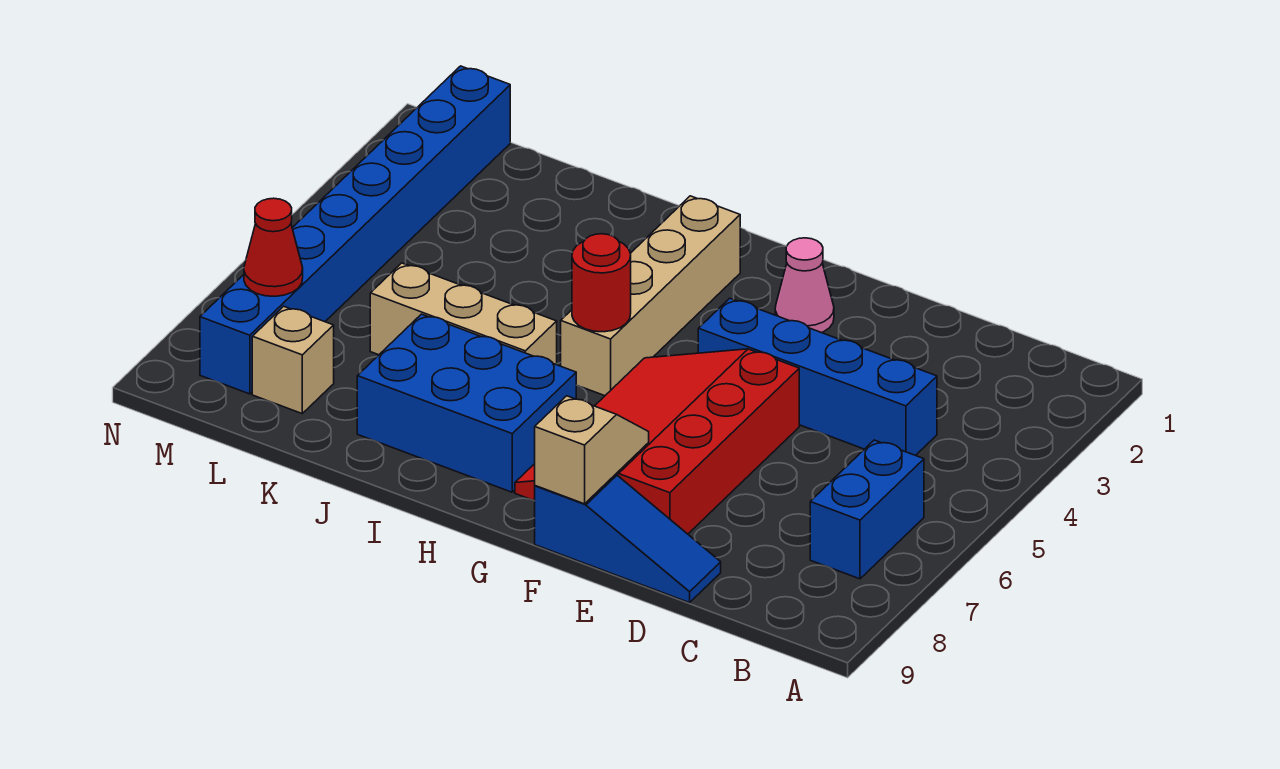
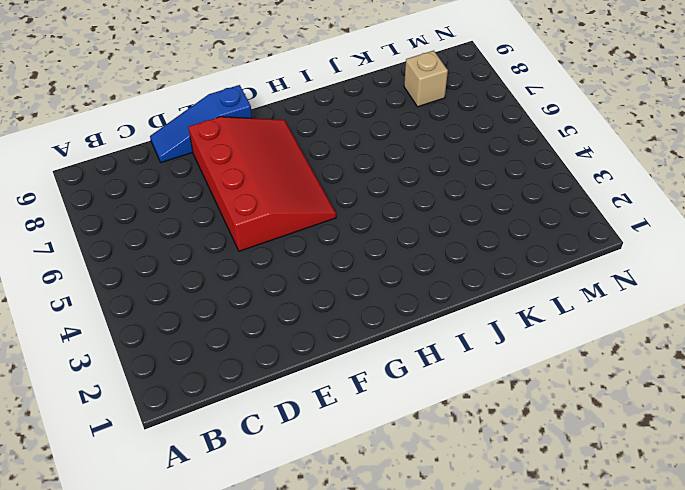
none -> blue 1x2 brick [810,440,924,579]
none -> blue 1x4 brick [698,298,937,456]
none -> pink 1x1 cone [775,238,834,333]

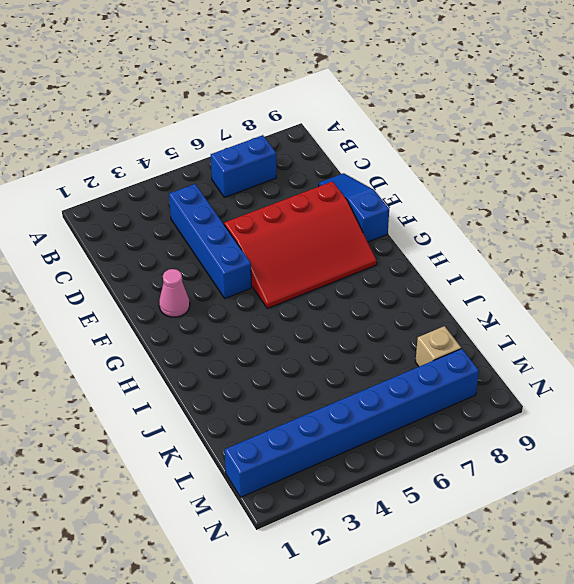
none -> tan 1x4 brick [561,196,740,396]
none -> blue 2x3 brick [357,314,576,492]
none -> tan 1x3 brick [370,263,557,365]

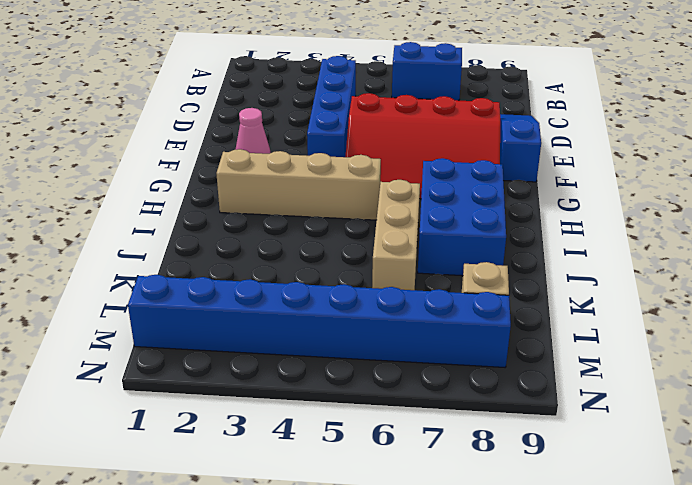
none -> tan 1x2 slope [535,396,649,504]
none -> red 1x1 round brick [572,234,631,332]
none -> red 1x1 cone [244,198,303,296]

